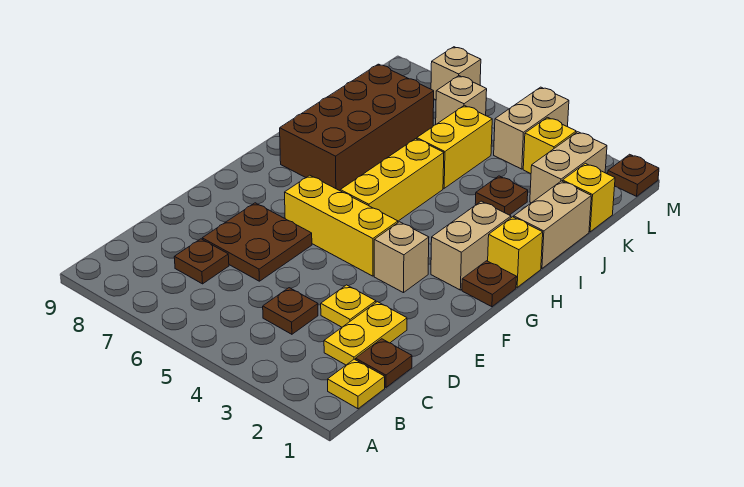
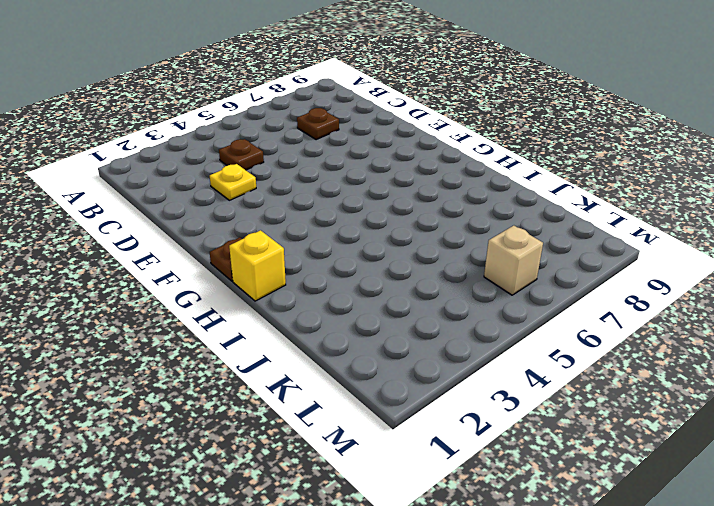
none -> yellow 1x1 plate [328,359,385,409]
none -> brown 1x1 plate [356,339,412,387]
none -> yellow 1x2 plate [324,302,407,365]

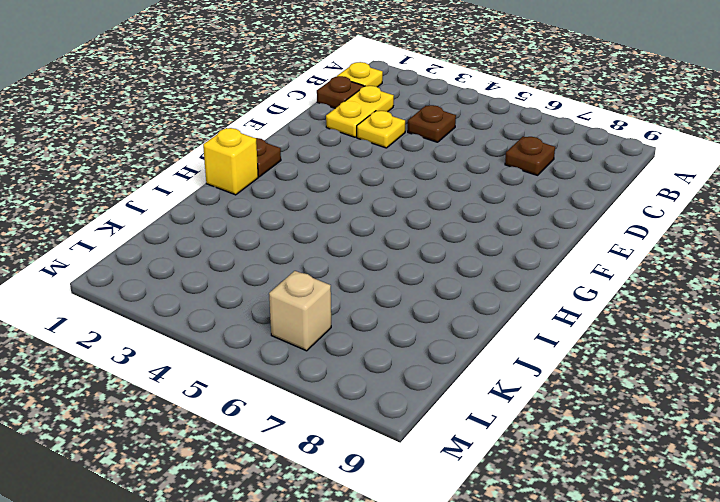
none -> brown 2x2 plate [202,203,312,281]
none -> tan 1x1 brick [374,222,429,293]
none -> yellow 1x3 brick [285,175,398,276]

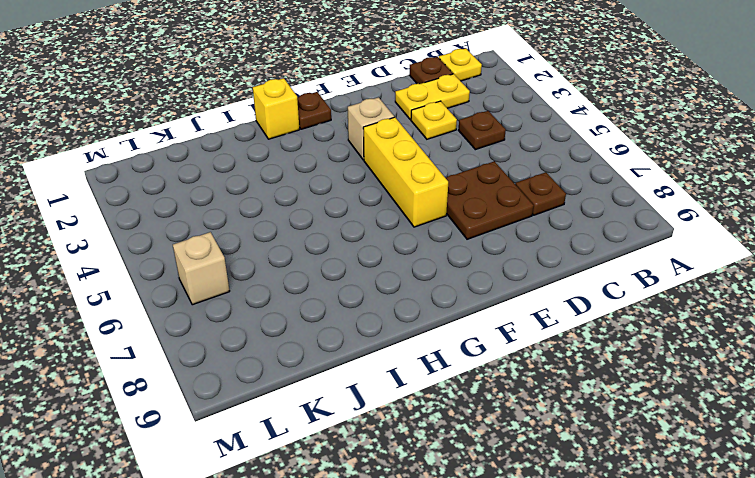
none -> tan 1x2 brick [431,201,511,290]
none -> yellow 1x3 brick [340,139,444,221]
none -> brown 2x4 brick [280,64,434,191]

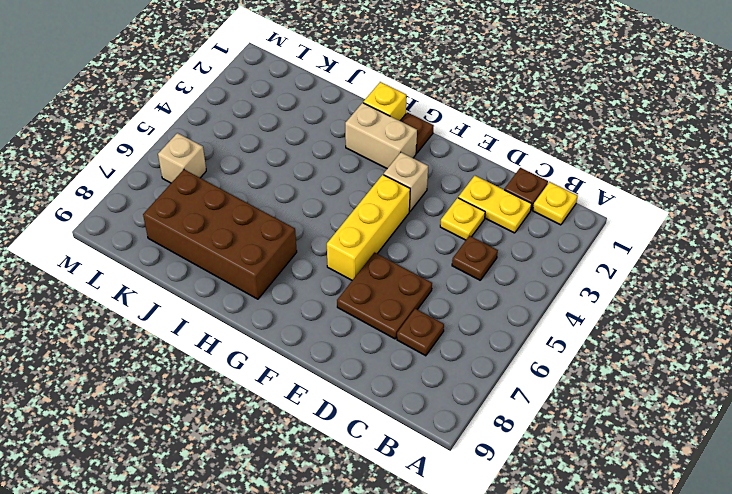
none -> yellow 1x3 brick [340,139,444,221]
none -> tan 1x2 brick [514,181,591,269]
none -> brown 1x1 plate [475,176,528,215]

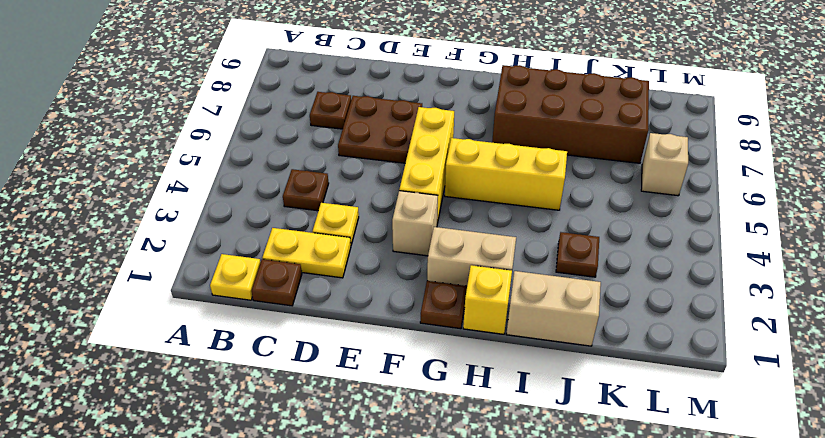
none -> yellow 1x2 brick [417,105,492,188]
none -> yellow 1x1 brick [563,163,615,232]
none -> tan 1x2 brick [530,132,607,203]

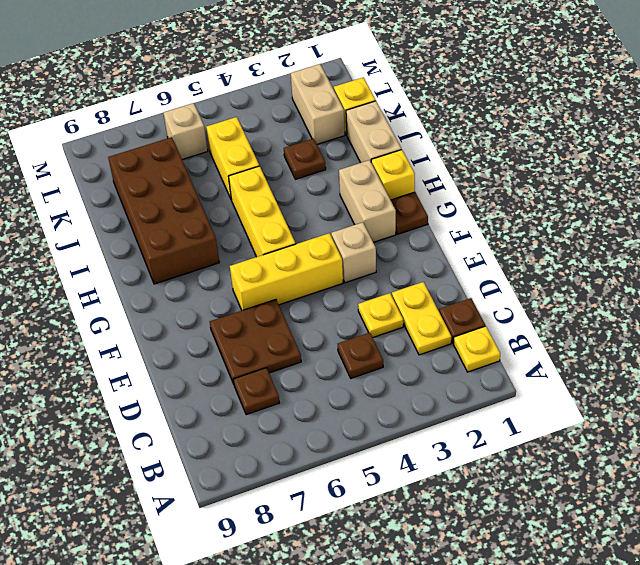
none -> yellow 1x1 brick [523,117,576,174]
none -> tan 1x2 brick [494,87,569,169]
none -> brown 1x1 plate [608,154,659,196]

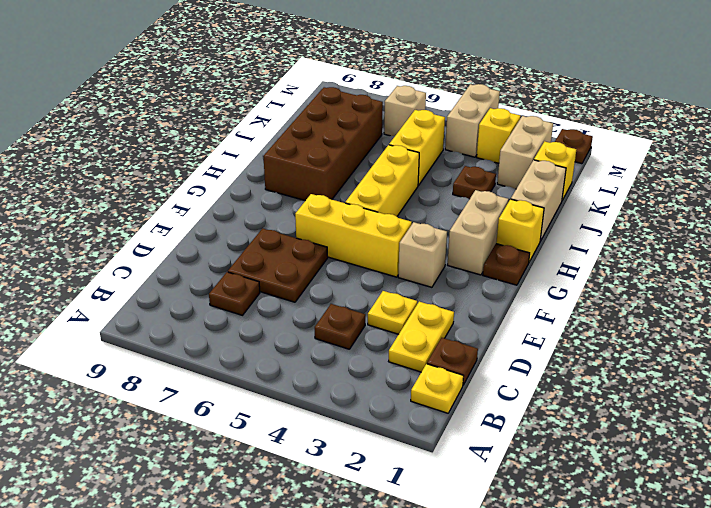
none -> tan 1x1 brick [431,47,481,100]

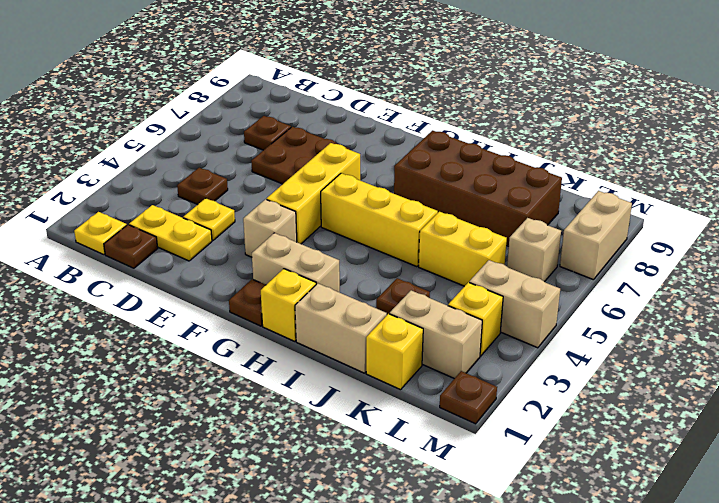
tan 1x2 brick [560,191,632,280] -> tan 1x1 brick [431,47,481,100]

